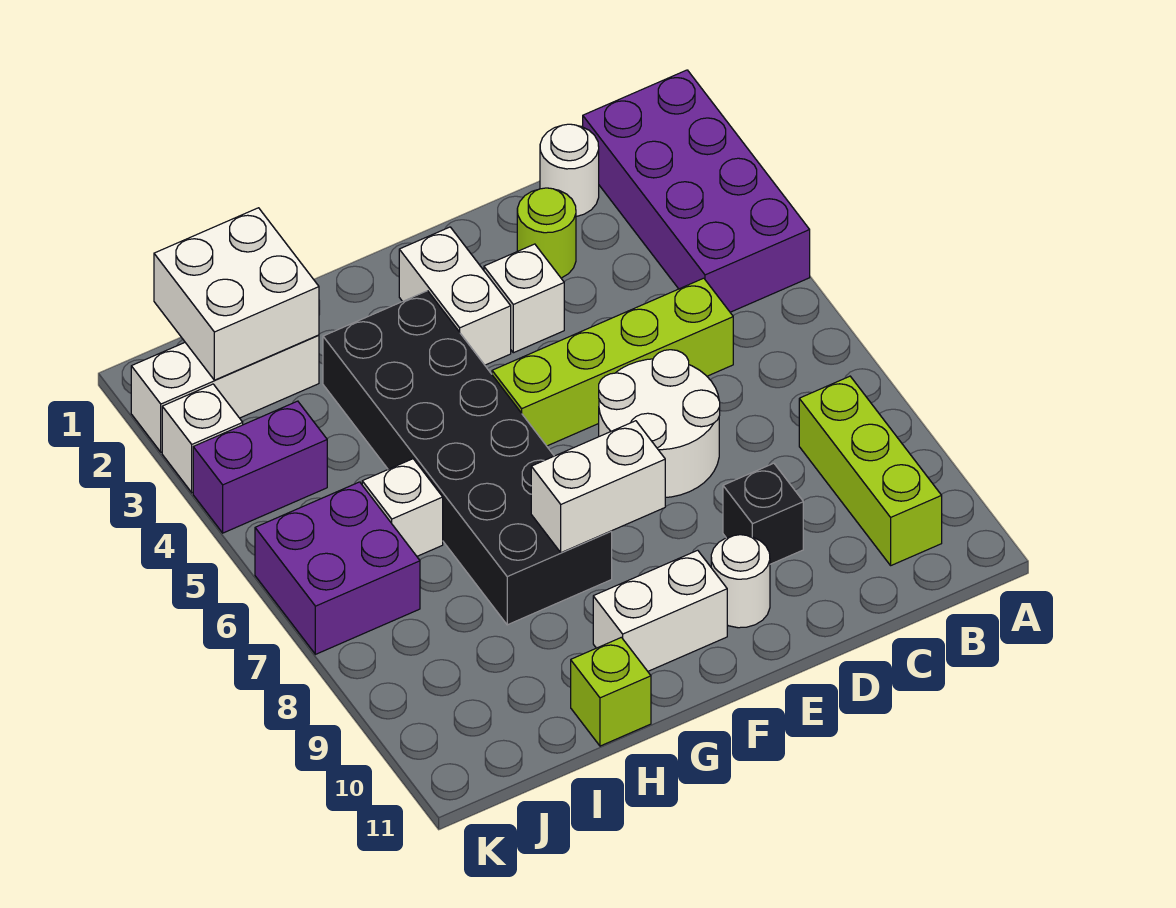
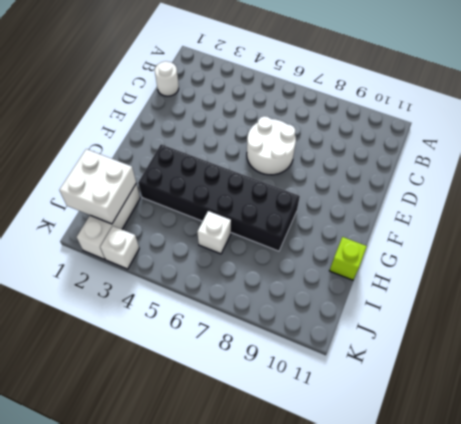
none -> purple 2x4 brick [583,70,810,312]
none -> lime 1x3 brick [799,376,942,565]
none -> lime 1x4 brick [492,278,733,446]

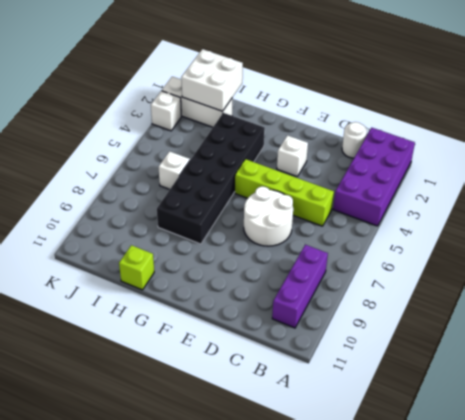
purple 1x3 brick [272,245,328,328] -> lime 1x3 brick [799,376,942,565]
none -> lime 1x1 round brick [517,188,576,278]
none -> black 1x1 brick [723,463,803,564]
none -> white 1x1 round brick [711,535,770,628]

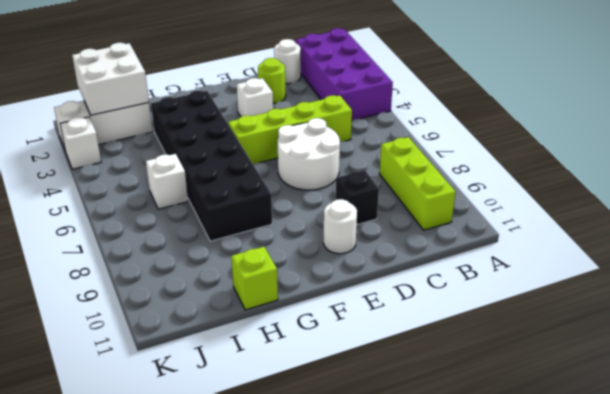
none -> white 1x2 brick [399,227,511,365]
none -> white 1x2 brick [593,550,727,671]
none -> purple 1x2 brick [193,401,327,533]

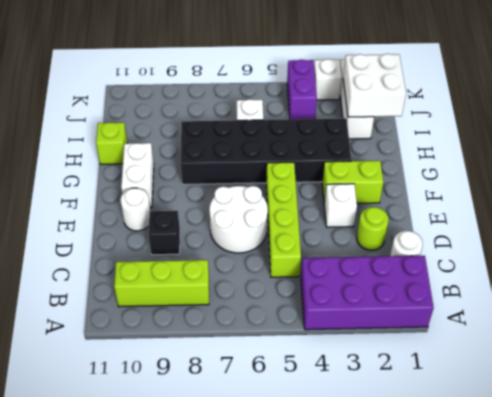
lime 1x2 brick [322,161,383,203] -> white 1x2 brick [399,227,511,365]
none -> purple 2x2 brick [255,482,420,654]
none -> white 1x2 brick [531,421,665,553]

